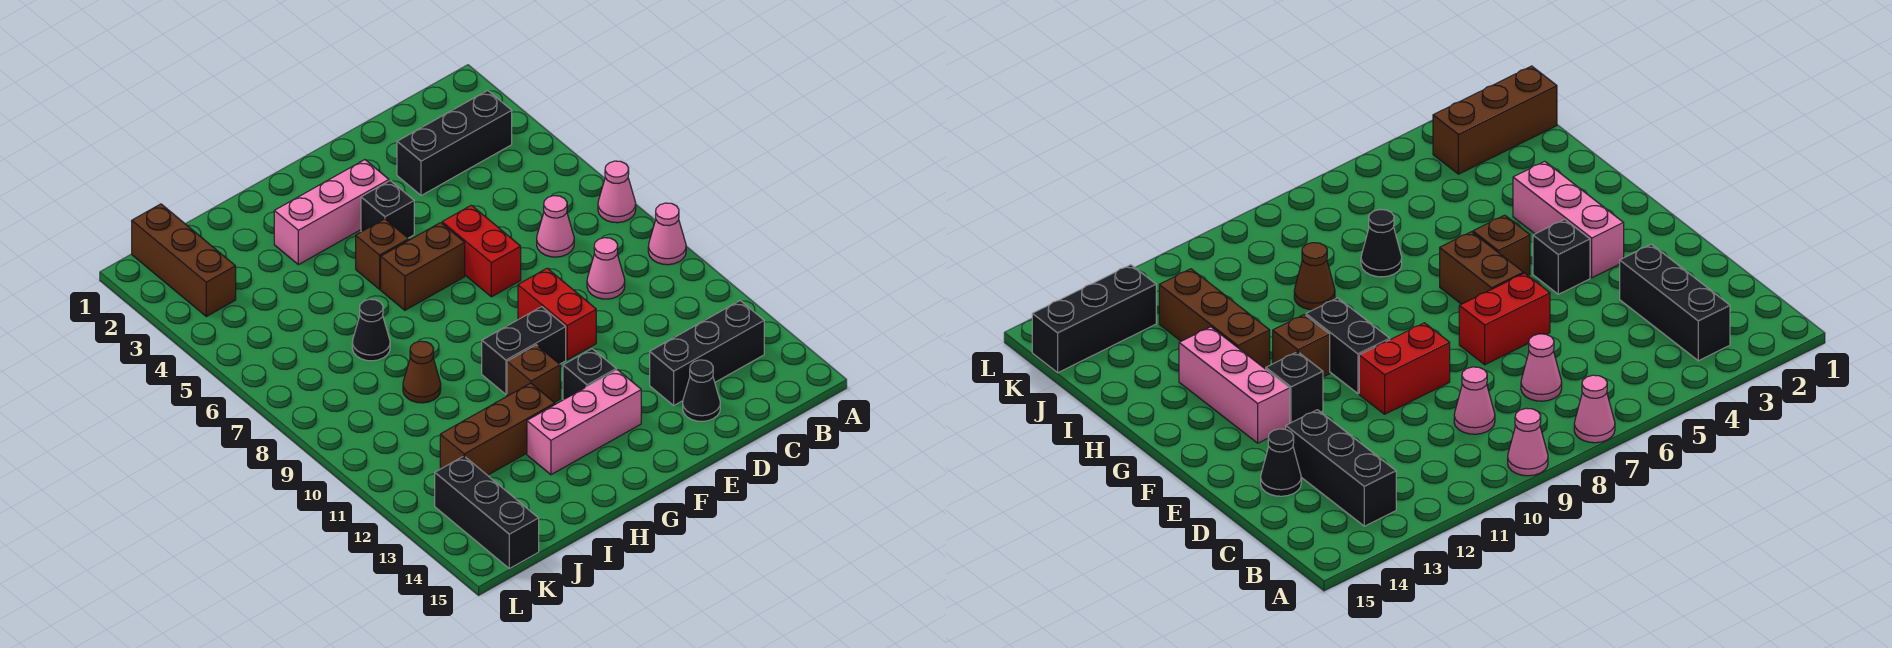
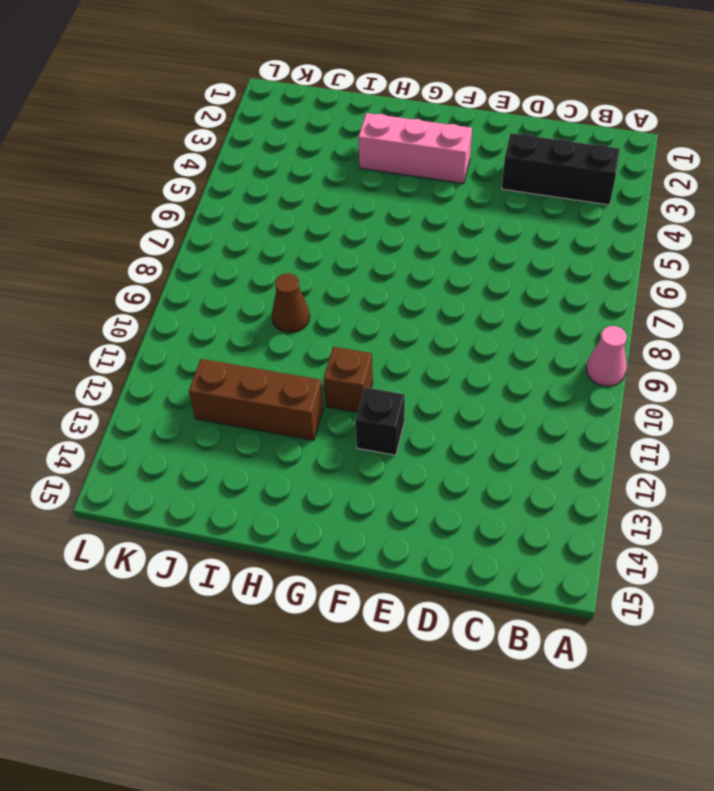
none -> pink 1x1 cone [598,161,636,223]
none -> black 1x3 brick [650,301,764,405]
none -> pink 1x1 cone [537,196,574,257]

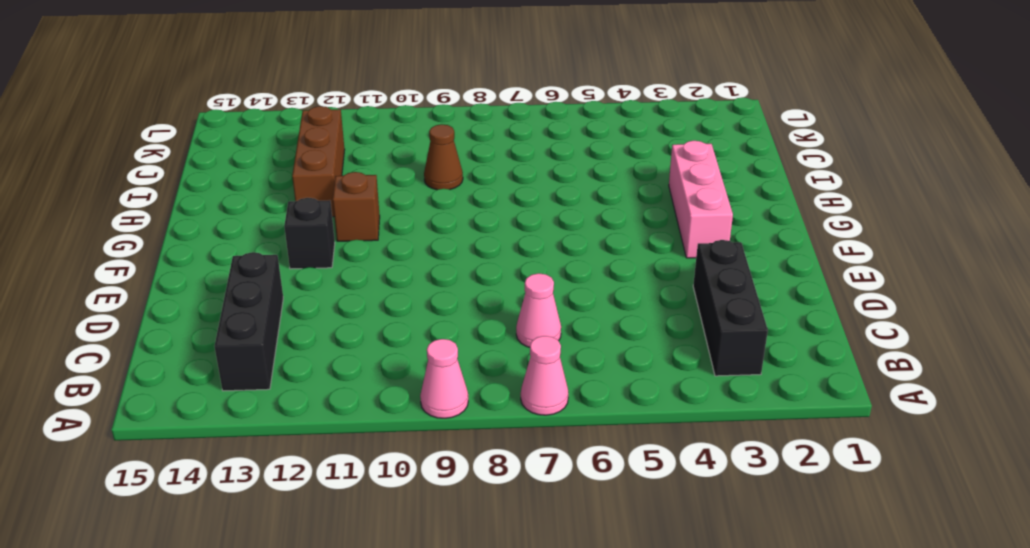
none -> pink 1x1 cone [587,238,625,299]
none -> black 1x1 cone [683,360,720,421]
none -> red 1x2 brick [442,205,521,297]

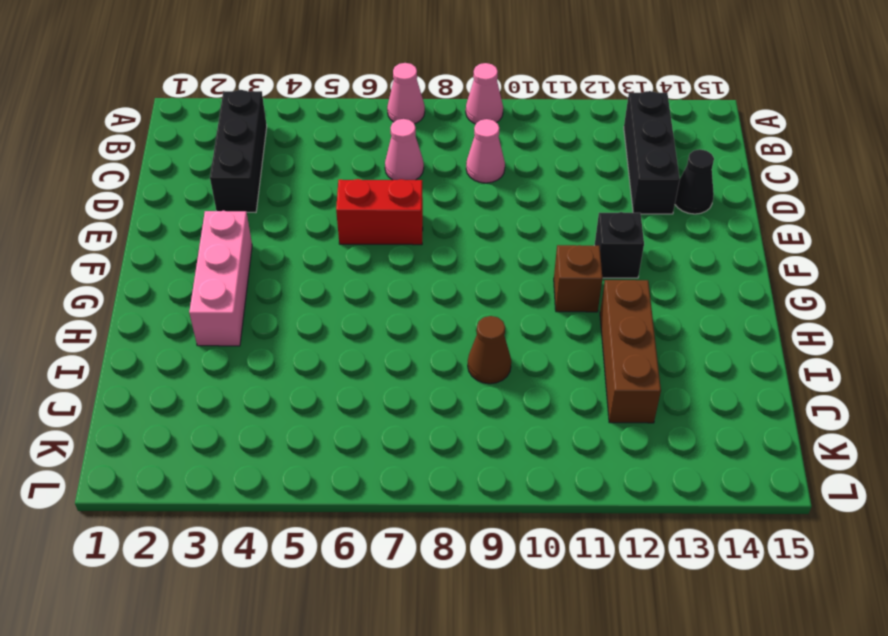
none -> red 1x2 brick [518,268,596,360]
none -> black 1x1 brick [361,181,414,238]
none -> brown 1x2 brick [381,223,465,310]

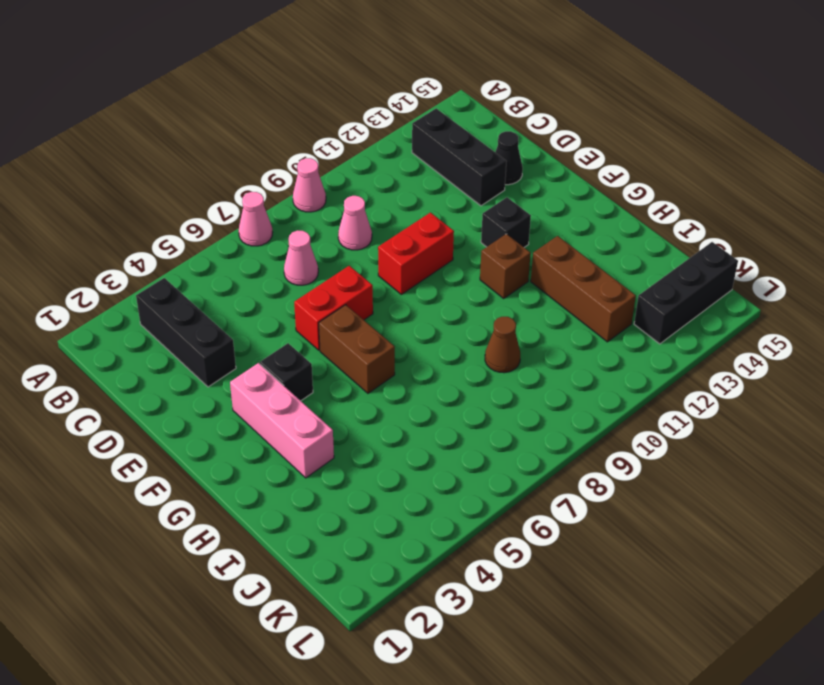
none -> black 1x2 brick [482,307,566,394]
none -> pink 1x3 brick [527,370,641,475]
none -> brown 1x1 brick [356,219,409,289]

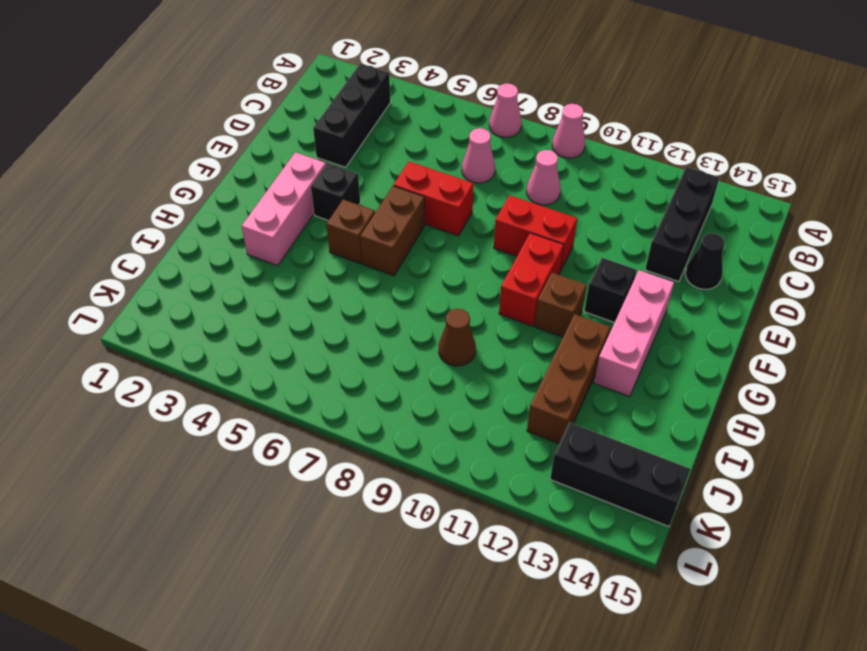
red 1x2 brick [499,233,564,326] -> black 1x2 brick [482,307,566,394]
none -> black 1x1 cone [352,299,390,361]
none -> brown 1x3 brick [132,204,236,316]

